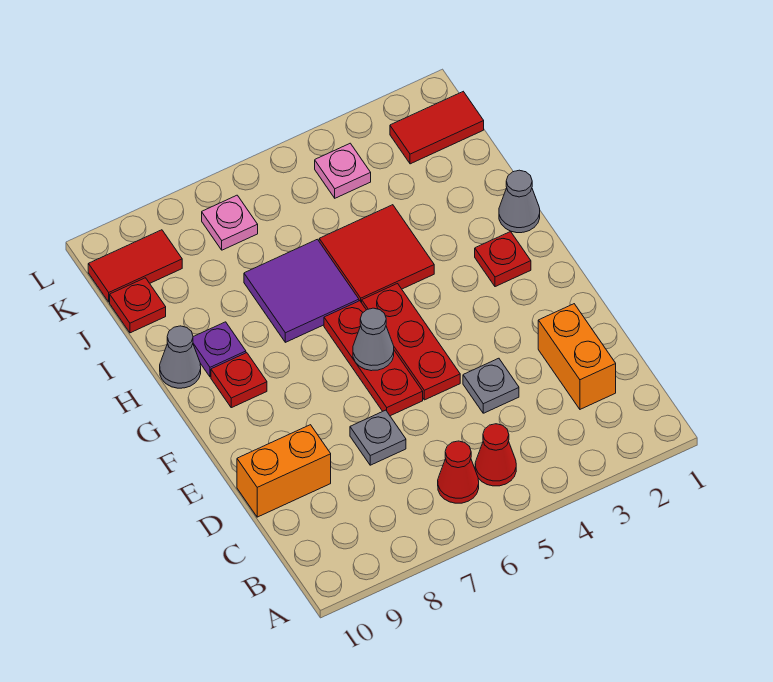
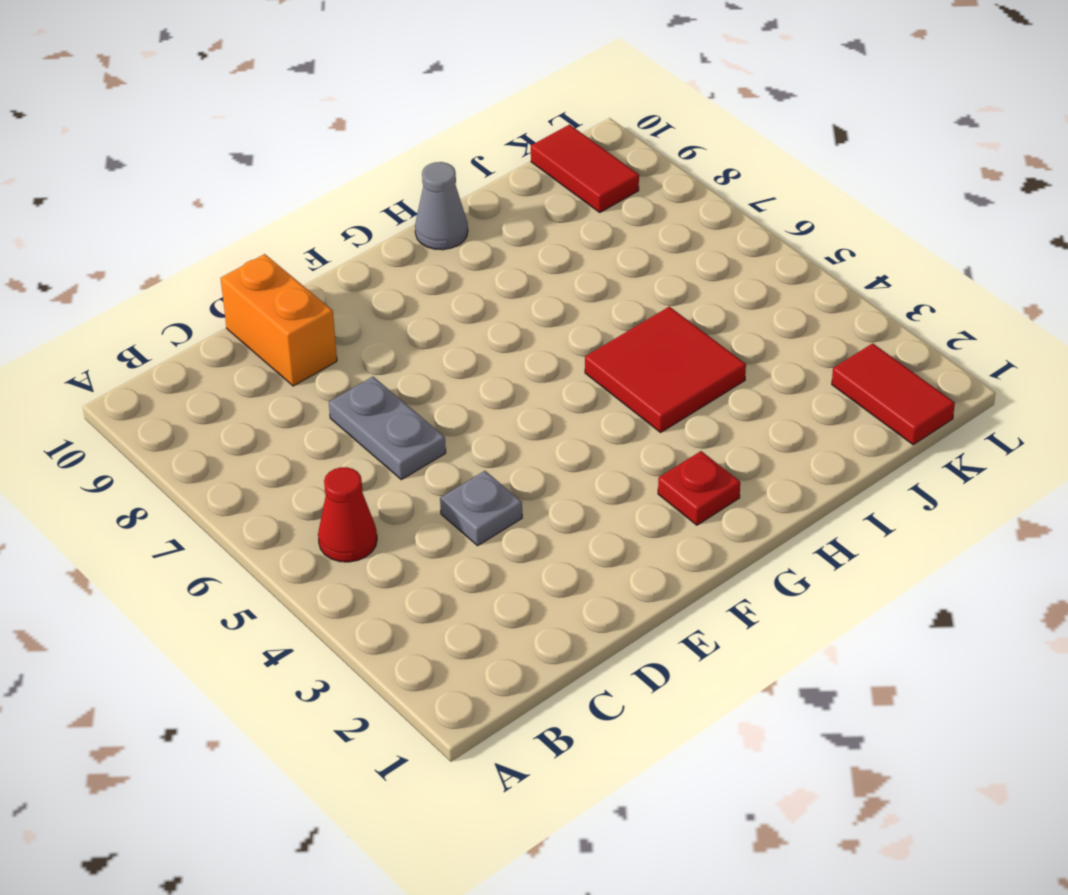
grey 1x2 plate [329,377,446,480] -> grey 1x1 plate [350,410,406,465]
none -> red 1x1 cone [438,441,479,503]
none -> orange 1x2 brick [538,304,616,409]
none -> red 1x3 plate [362,284,460,400]

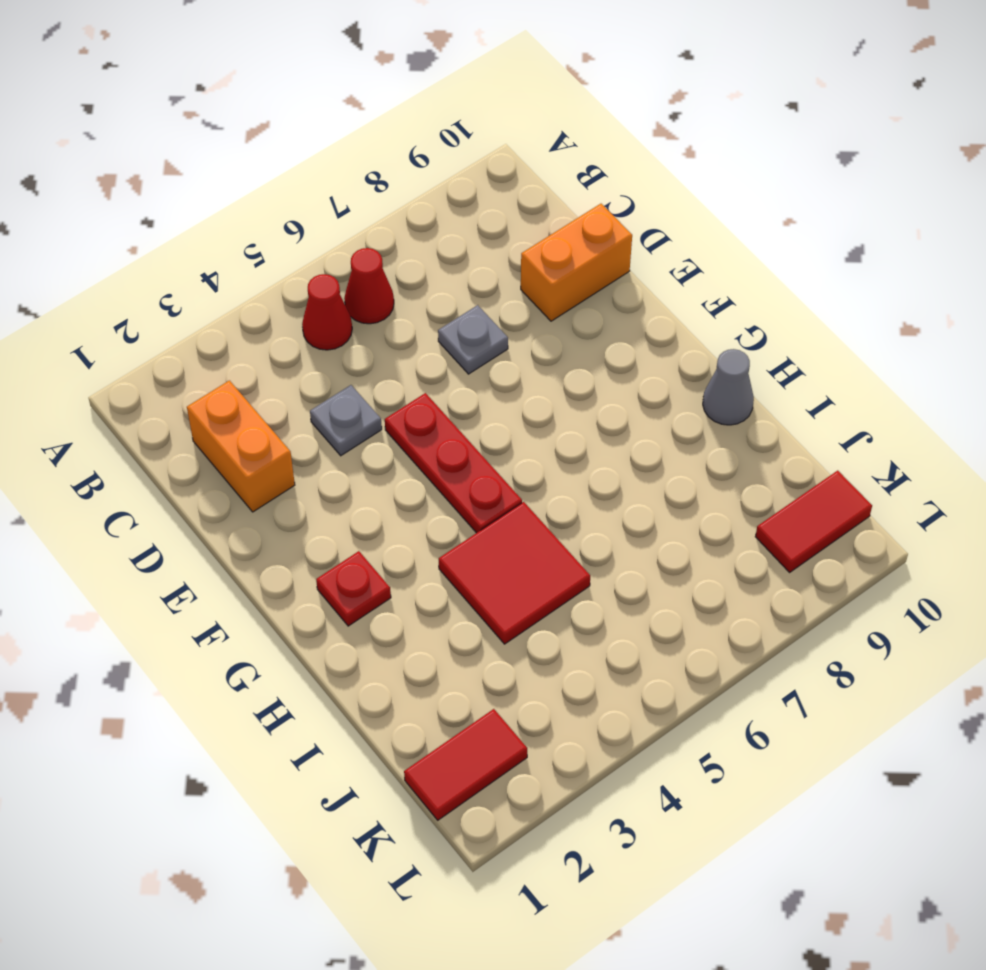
none -> red 1x3 plate [324,301,423,416]
none -> red 1x1 plate [211,353,267,408]
none -> grey 1x1 cone [499,170,540,233]

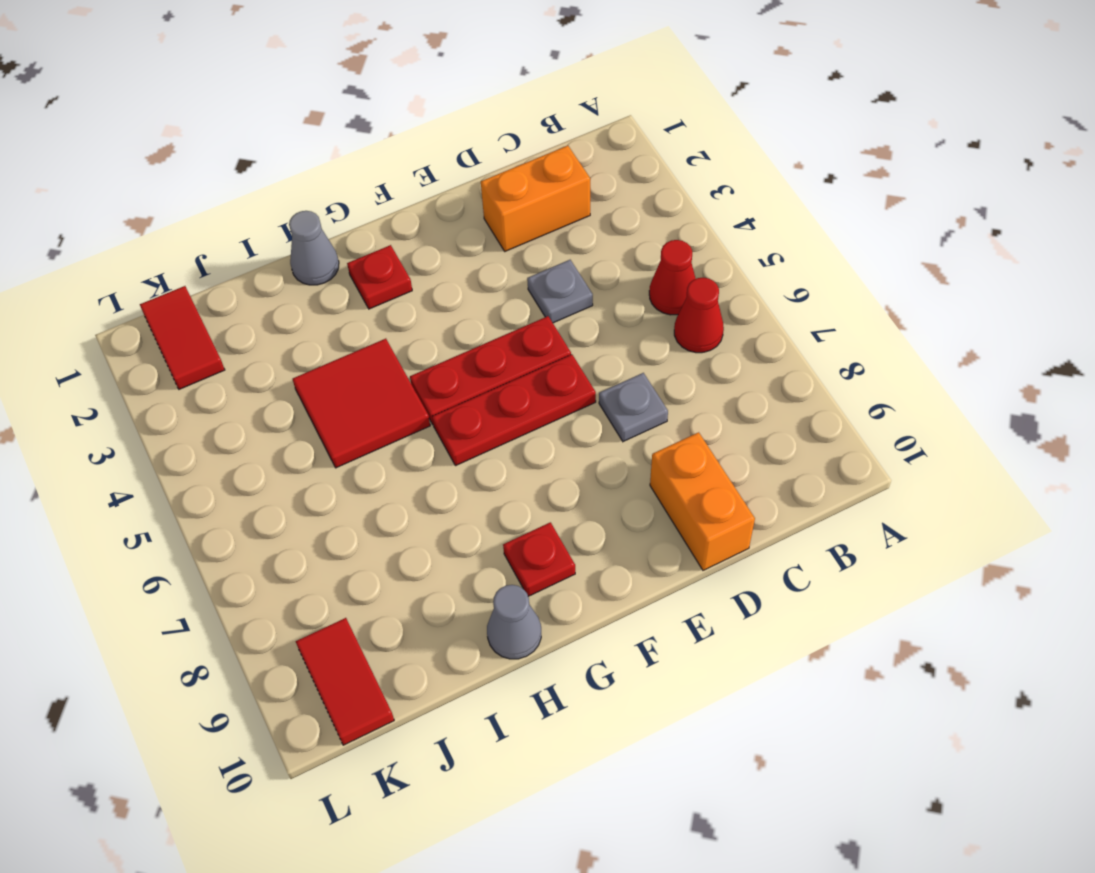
none -> purple 2x2 tile [244,239,359,342]
none -> purple 1x1 plate [193,322,246,377]
none -> red 1x1 plate [110,278,166,333]

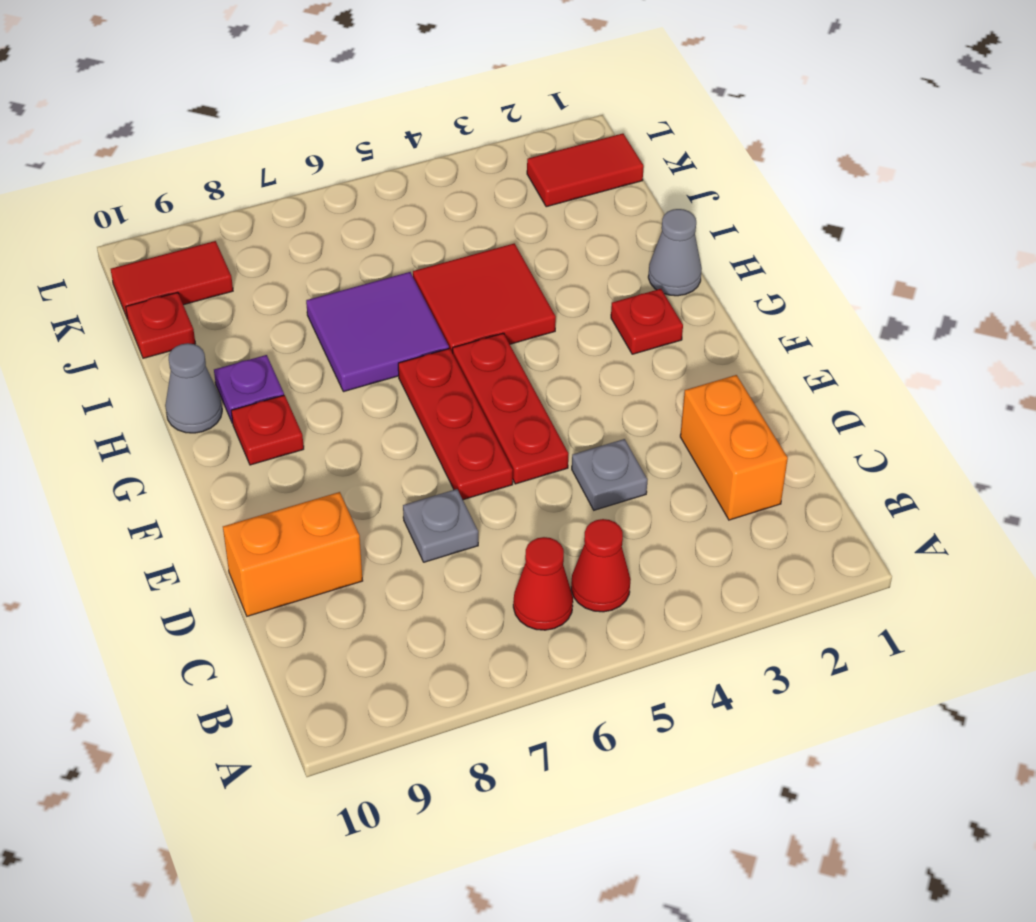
none -> pink 1x1 plate [315,143,371,198]
none -> pink 1x1 plate [202,195,258,250]
none -> grey 1x1 cone [353,308,394,371]

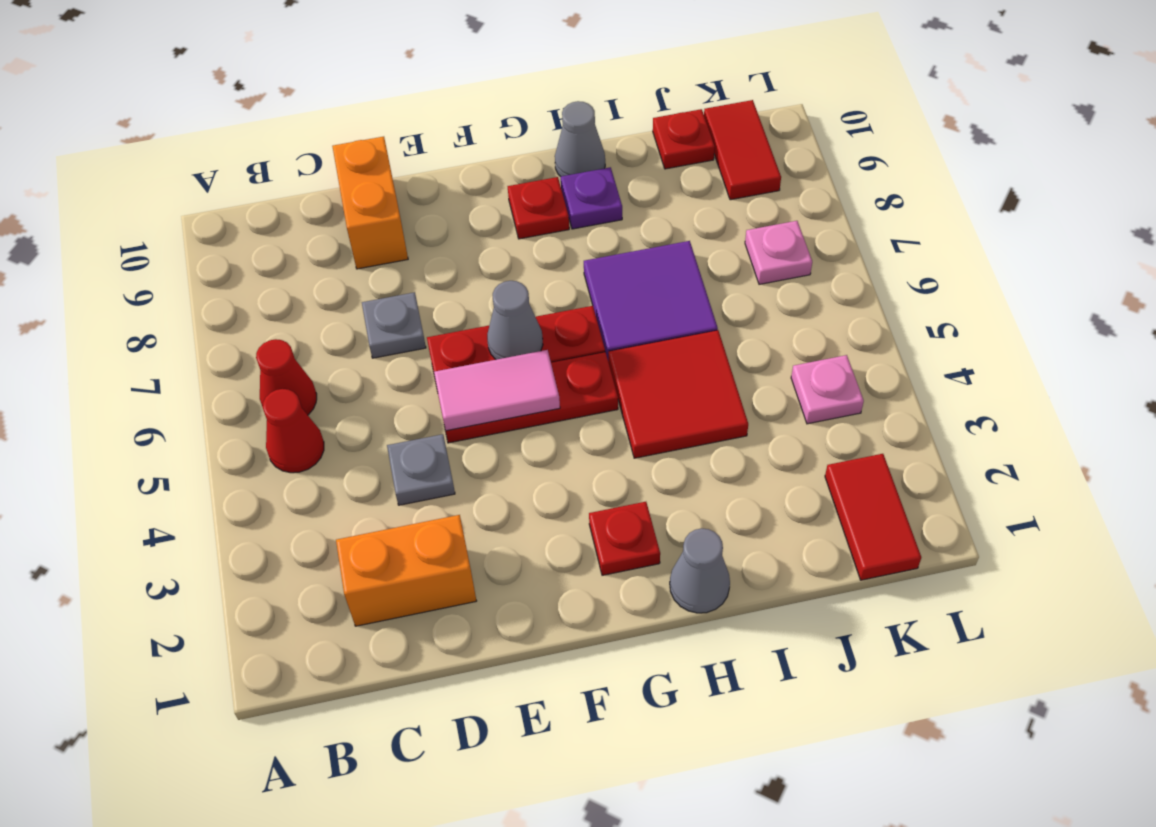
pink 1x2 tile [434,350,560,431] -> none

